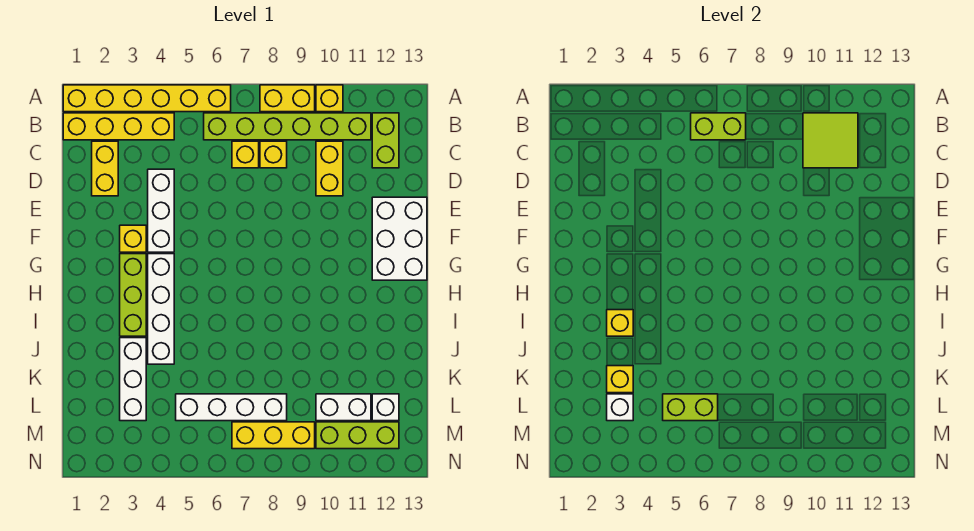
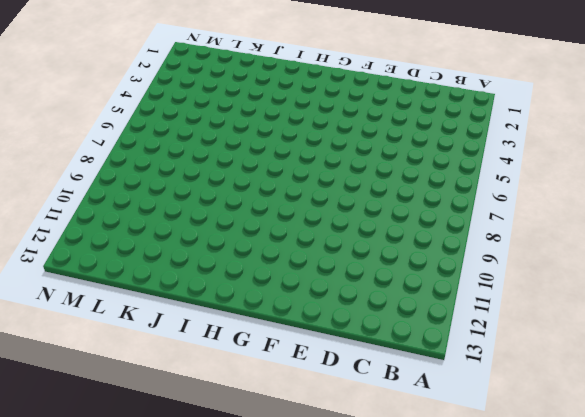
none -> yellow 1x6 brick [63,85,231,112]
none -> yellow 1x2 brick [260,85,315,112]
none -> yellow 1x1 brick [316,85,343,112]

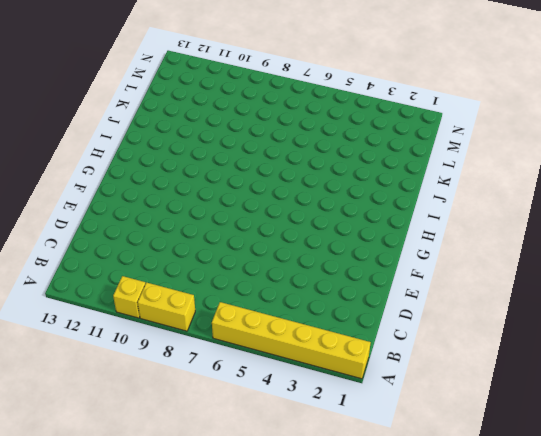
none -> yellow 1x4 brick [63,113,174,140]
none -> lime 1x6 brick [204,113,371,140]
none -> lime 1x2 brick [372,113,399,168]

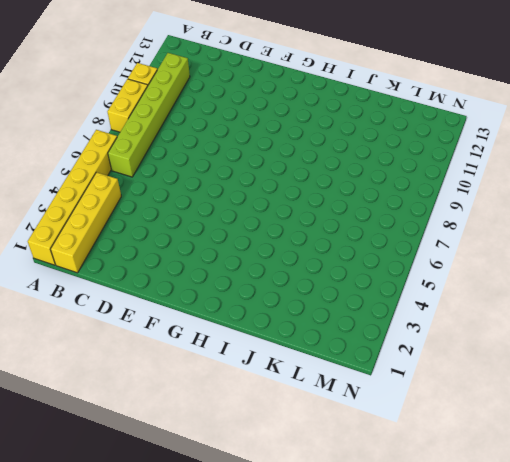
none -> lime 1x2 brick [372,113,399,168]
none -> yellow 1x2 brick [92,141,118,196]
none -> yellow 1x1 brick [232,141,259,168]

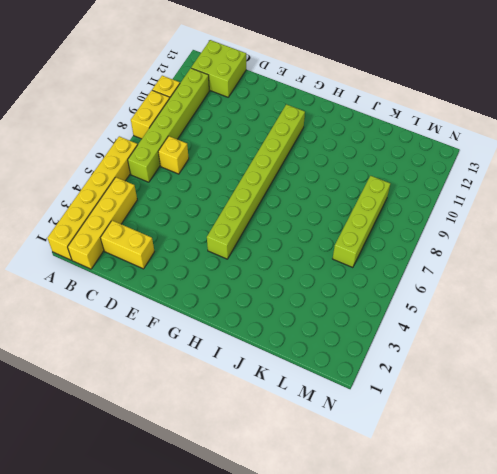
lime 2x2 brick [191,40,246,97] -> lime 1x2 brick [372,113,399,168]
lime 1x8 brick [207,104,305,259] -> white 1x4 brick [148,254,174,364]
lime 1x4 brick [333,176,390,268] -> white 1x4 brick [176,394,287,421]
none -> yellow 1x1 brick [260,141,287,168]
none -> yellow 1x2 brick [316,141,343,196]
none -> white 1x3 brick [148,169,174,252]

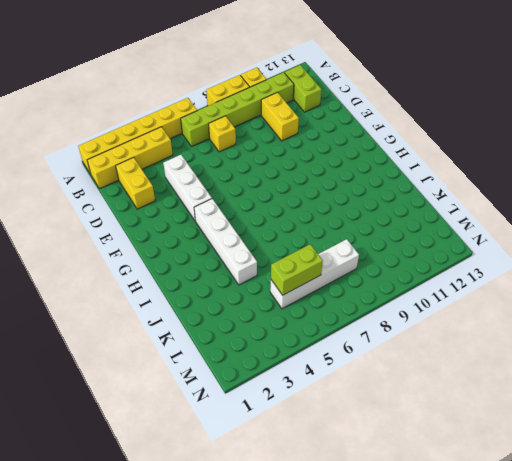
none -> yellow 1x1 brick [260,141,287,168]
none -> white 2x3 brick [372,197,427,280]
none -> yellow 1x1 brick [120,225,146,252]

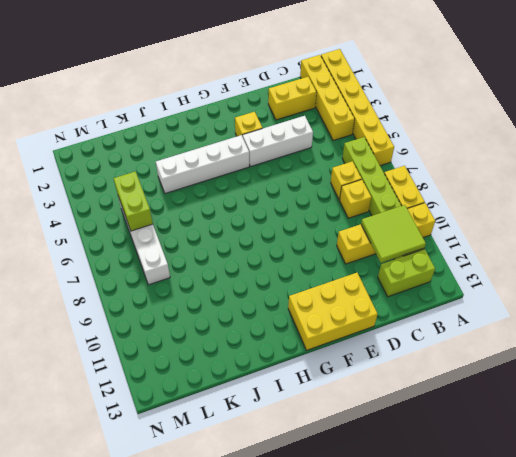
yellow 2x3 brick [288,273,378,350] -> white 2x3 brick [372,197,427,280]
none -> lime 1x3 brick [120,254,146,336]
none -> white 1x3 brick [120,338,146,421]
none -> white 1x2 brick [316,394,371,421]

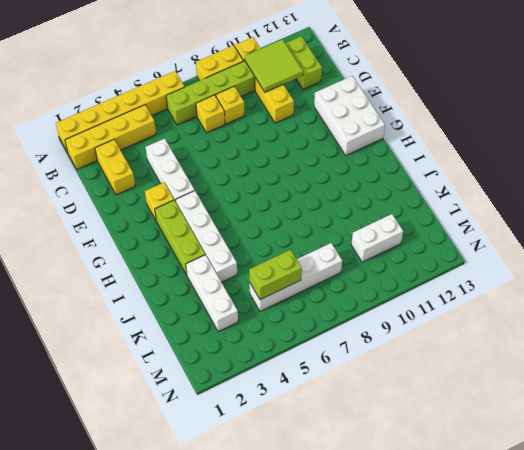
none -> white 1x1 brick [372,394,399,421]
none -> yellow 1x3 brick [232,422,315,449]
none -> lime 1x3 brick [316,422,399,449]

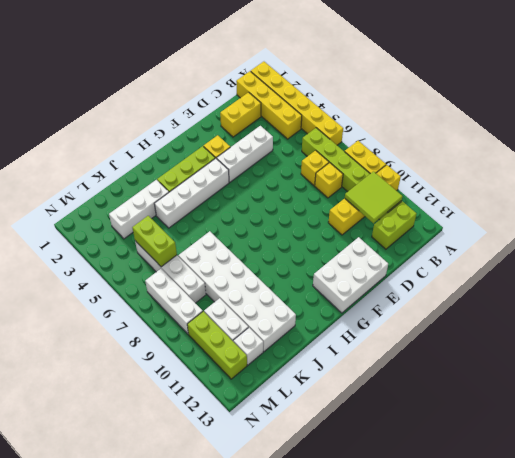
white 2x6 brick [178,231,296,352] -> none
white 1x3 brick [145,269,203,334] -> yellow 1x3 brick [232,422,315,449]
none -> lime 1x2 brick [691,113,746,140]
none -> yellow 1x1 brick [607,310,633,336]
none -> yellow 1x1 brick [607,366,633,393]

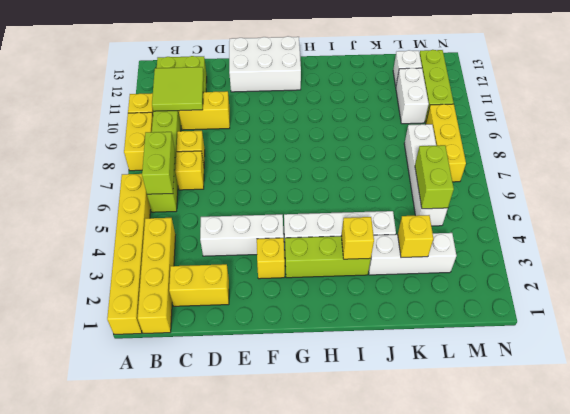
none -> white 1x1 brick [607,394,633,421]

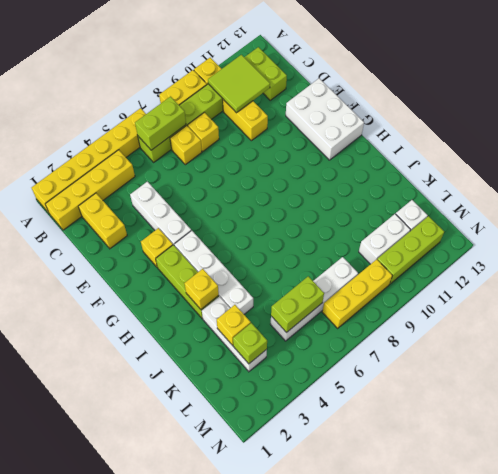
lime 1x1 brick [233,323,267,364] -> white 1x1 brick [607,394,633,421]

